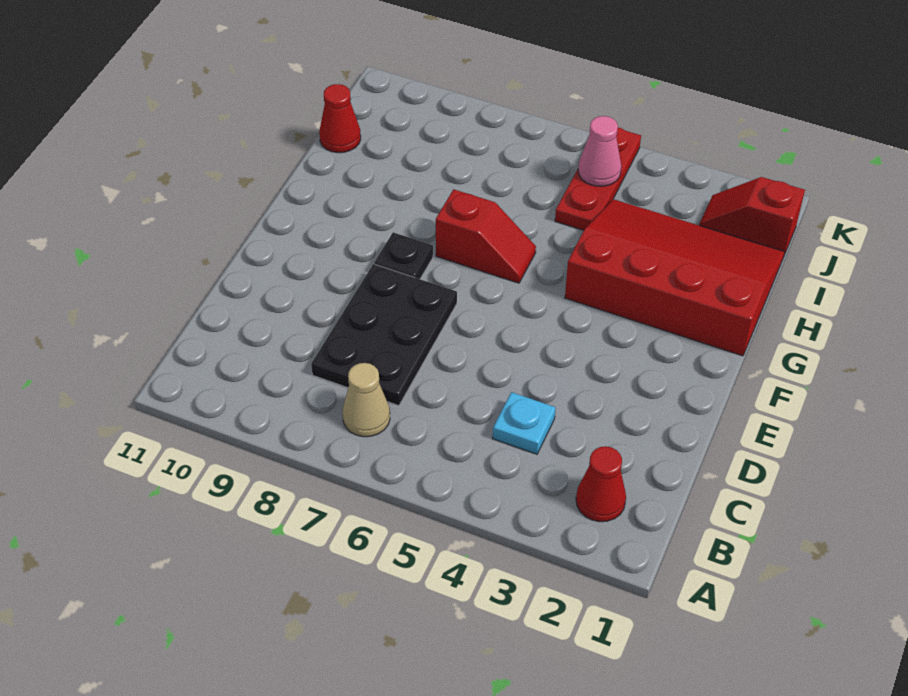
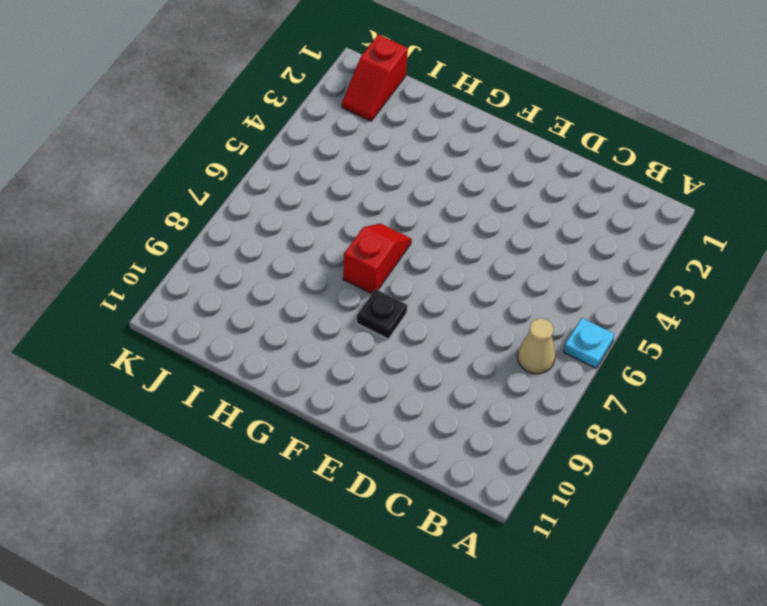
cyan 1x1 plate [563,318,614,368] -> cyan 1x1 plate moved to [493,392,556,454]
none -> red 1x1 cone [576,446,626,522]
none -> black 2x3 plate [311,264,457,406]

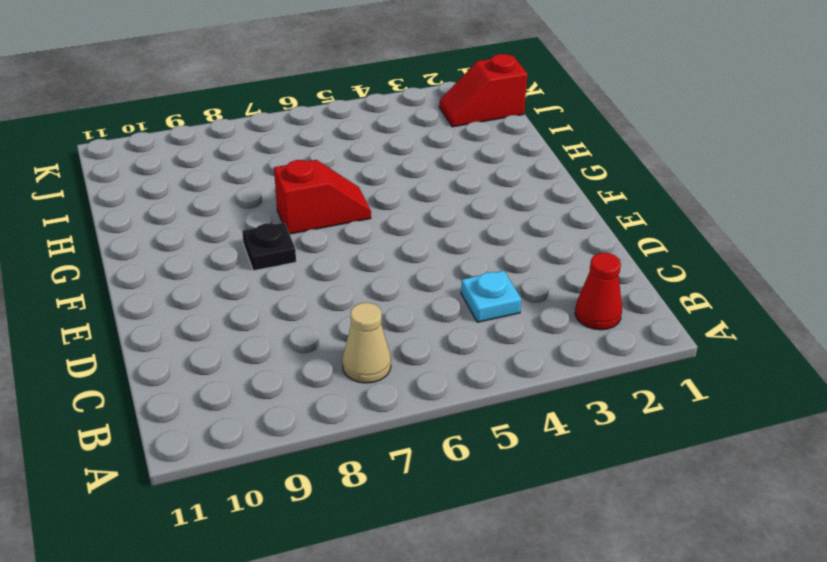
none -> black 2x3 plate [311,264,457,406]
none -> red 3x4 slope [565,199,785,356]

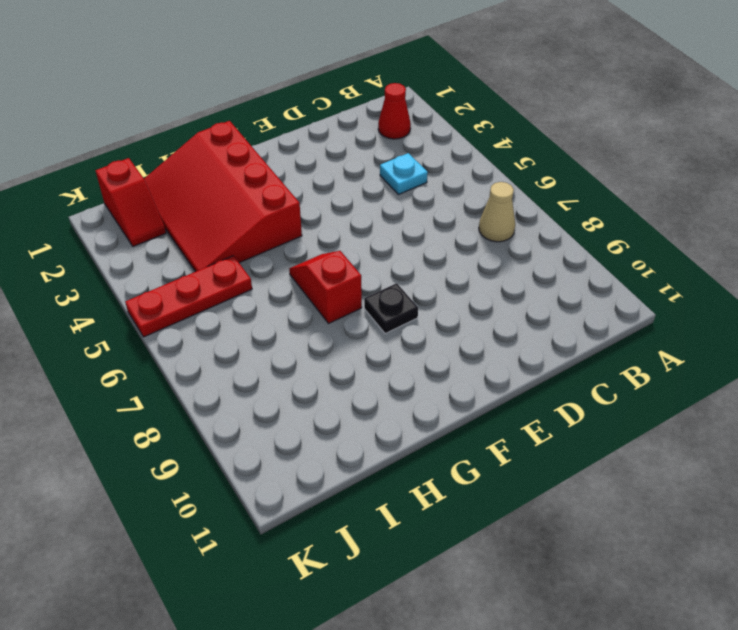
none -> black 2x3 plate [311,264,457,406]
none -> red 1x1 cone [319,84,361,153]

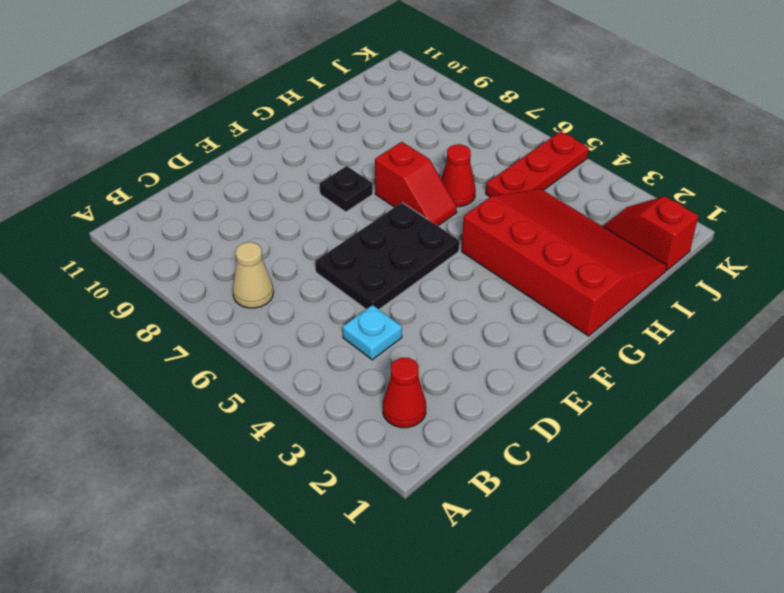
black 2x3 plate [315,203,459,309] -> black 2x3 plate moved to [311,264,457,406]
red 1x1 cone [441,144,476,207] -> red 1x1 cone moved to [319,84,361,153]
none -> pink 1x1 cone [578,116,621,186]

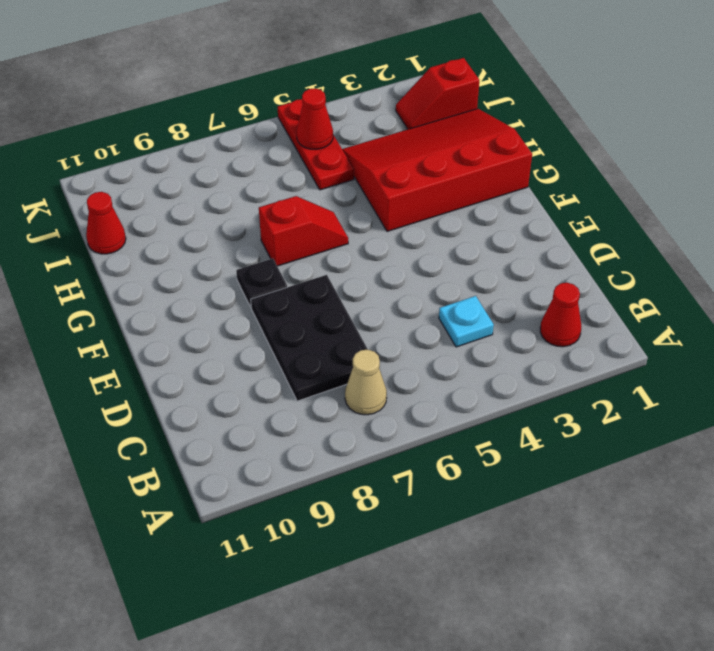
red 1x1 cone [296,88,333,149] -> pink 1x1 cone [578,116,621,186]

